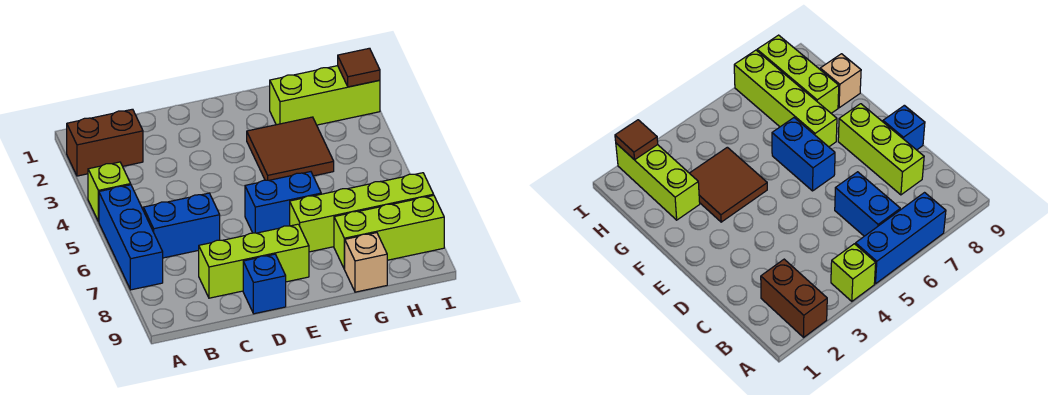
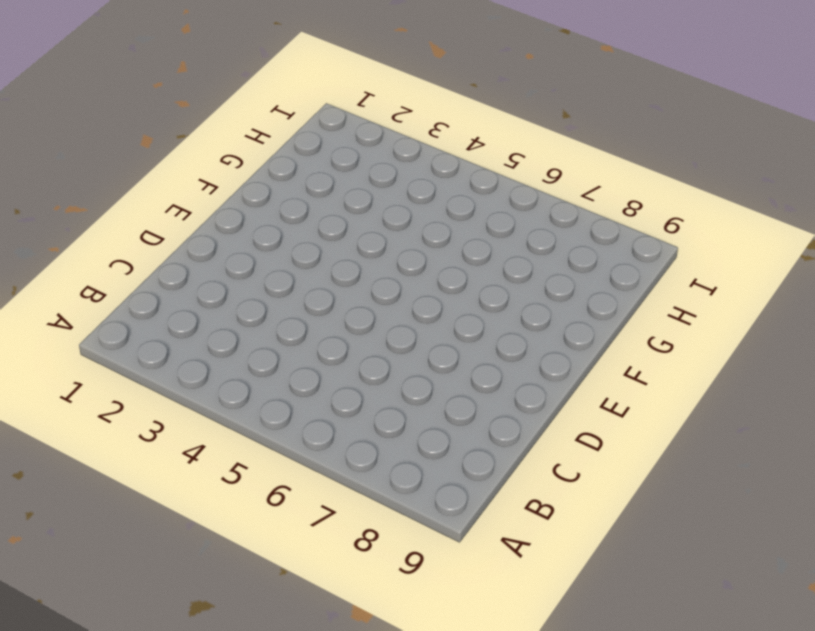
none -> brown 1x2 brick [67,109,143,176]
none -> lime 1x1 brick [88,162,131,222]
none -> blue 1x3 brick [99,185,163,290]

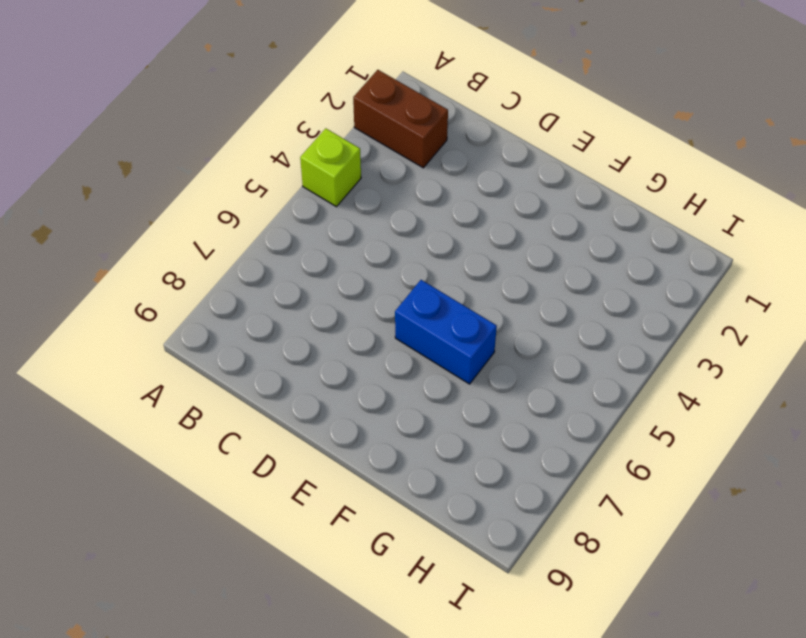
none -> blue 1x3 brick [99,185,163,290]
none -> blue 1x2 brick [143,193,220,258]
none -> lime 1x3 brick [199,224,309,298]

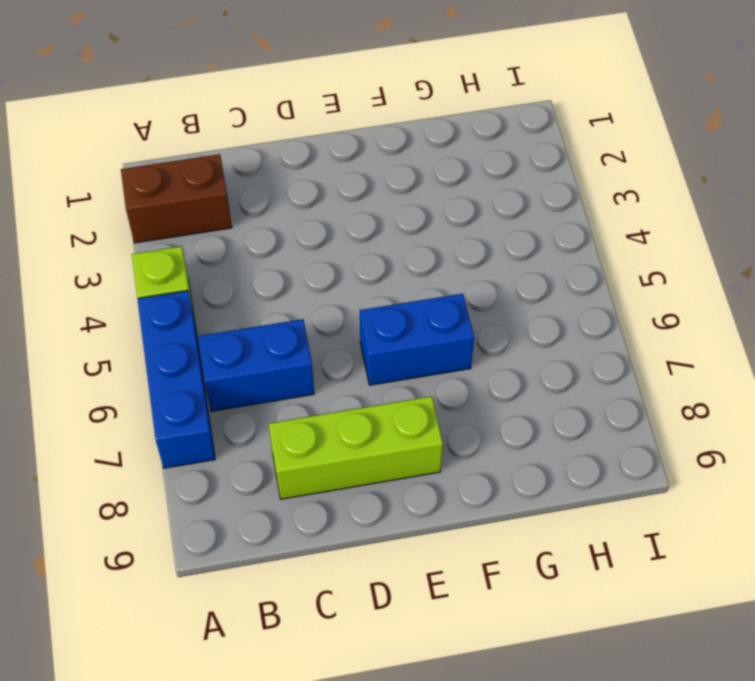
none -> blue 1x1 brick [243,254,286,314]
none -> brown 2x2 tile [247,117,334,180]
none -> lime 1x4 brick [290,173,434,252]

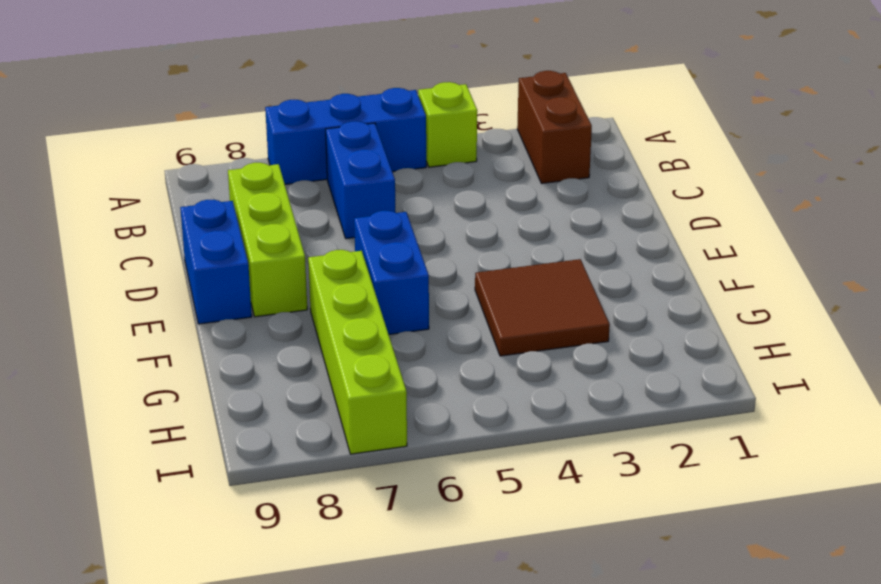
blue 1x2 brick [180,200,252,324] -> blue 1x1 brick [243,254,286,314]
none -> lime 1x3 brick [270,66,380,125]
none -> lime 1x3 brick [334,195,444,269]
none -> tan 1x1 brick [345,233,387,292]

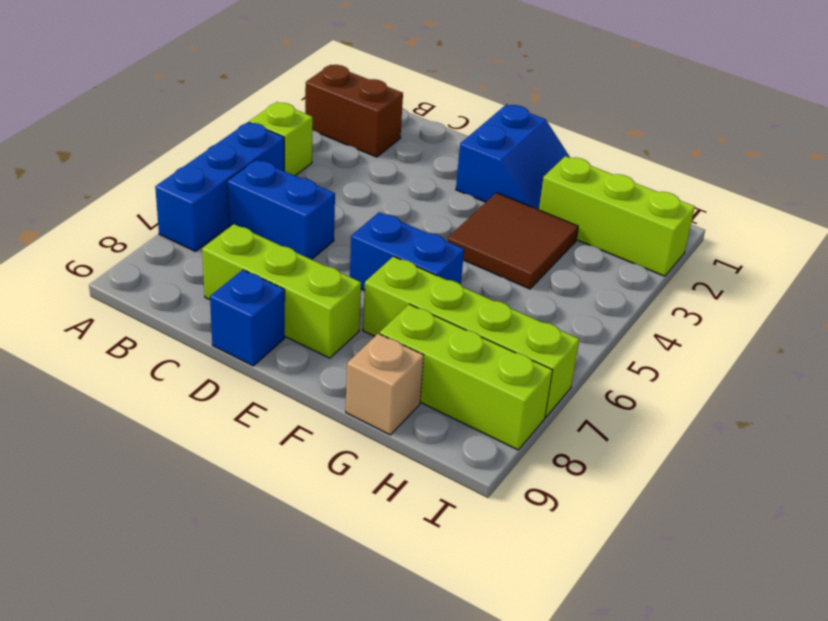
blue 2x2 slope [456,104,570,210] -> none
none -> brown 1x1 tile [338,48,380,87]

